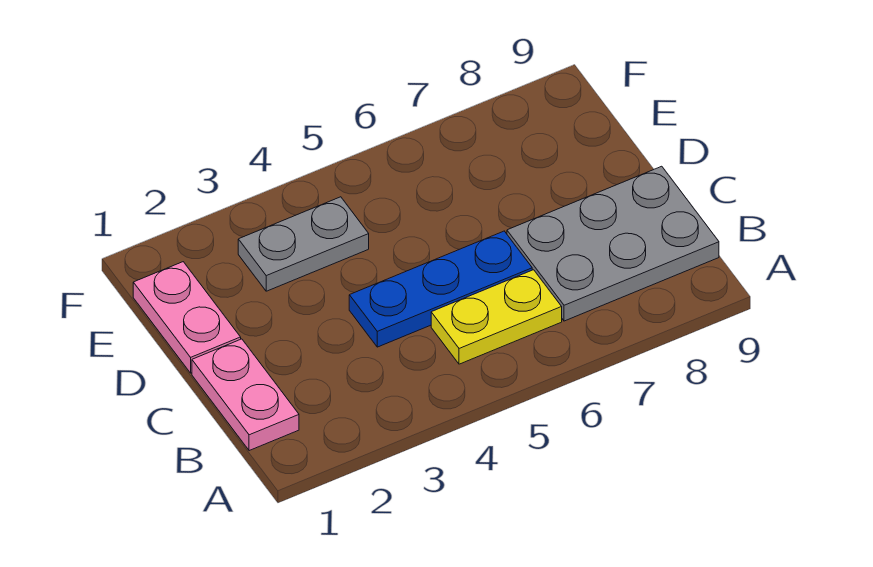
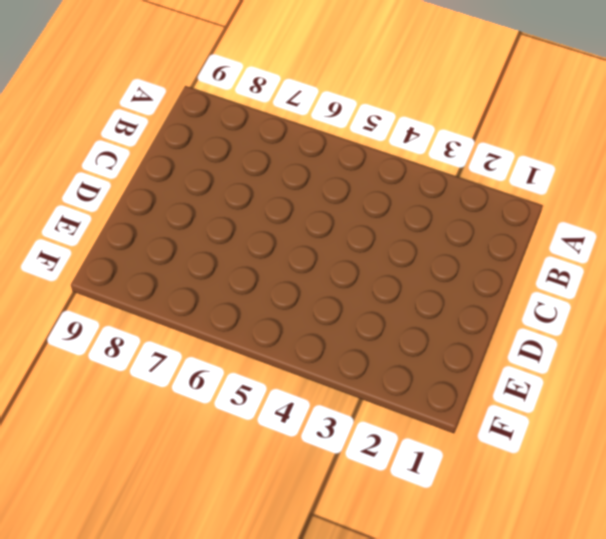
none -> pink 1x2 plate [192,339,299,451]
none -> yellow 1x2 plate [431,270,562,364]

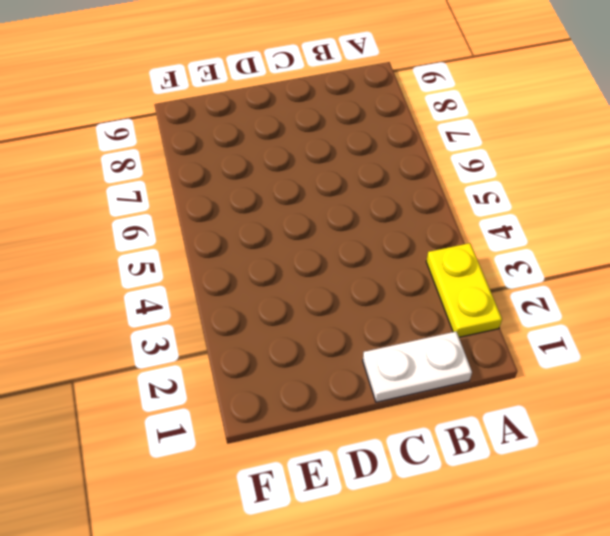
yellow 1x2 plate [426,243,502,337] -> yellow 1x2 plate moved to [431,270,562,364]
white 1x2 plate [363,332,472,402] -> pink 1x2 plate [192,339,299,451]
none -> grey 2x3 plate [507,166,719,321]
none -> blue 1x3 plate [349,231,532,347]

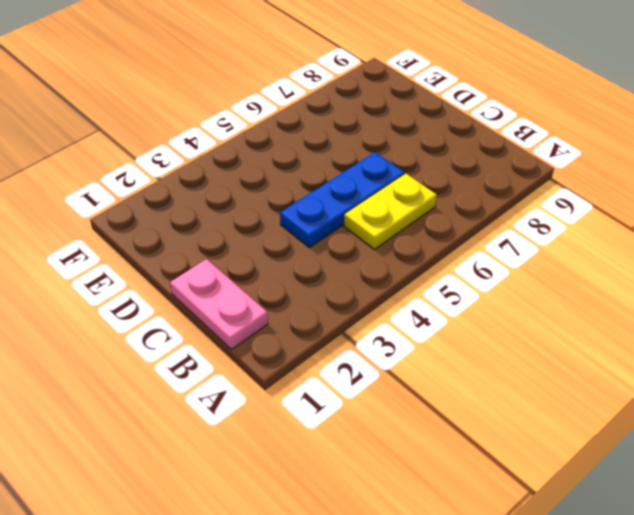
none -> grey 2x3 plate [507,166,719,321]
none -> pink 1x2 plate [133,262,241,373]

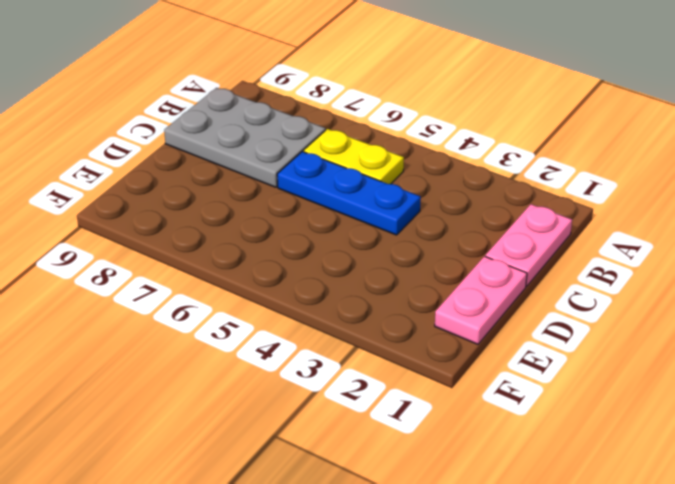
none -> grey 1x2 plate [238,197,369,291]

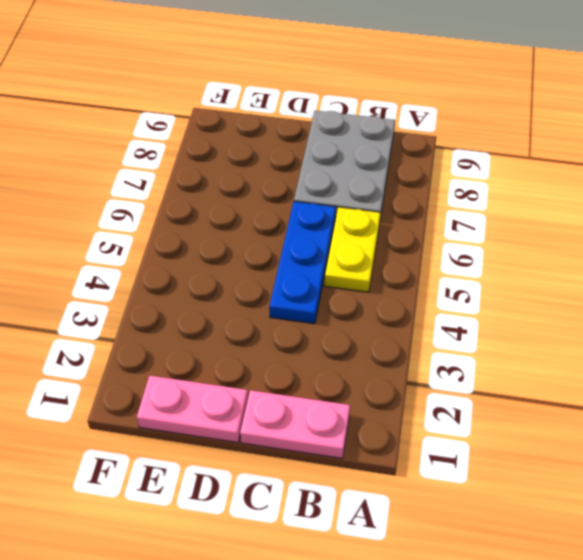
none -> grey 1x2 plate [238,197,369,291]

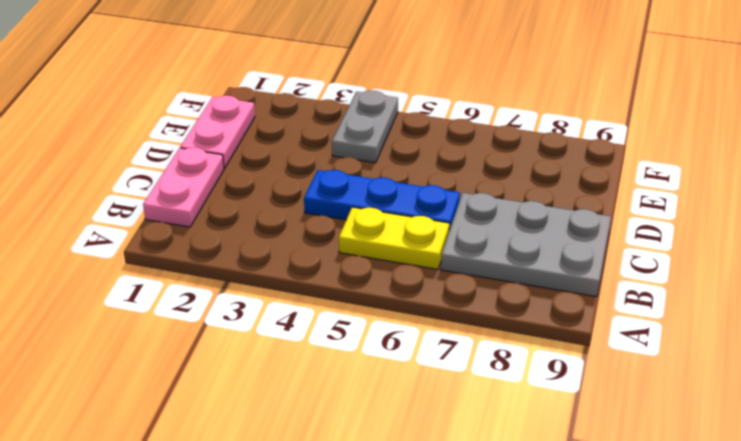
grey 1x2 plate [332,90,398,163] -> grey 1x2 plate turned to [238,197,369,291]

